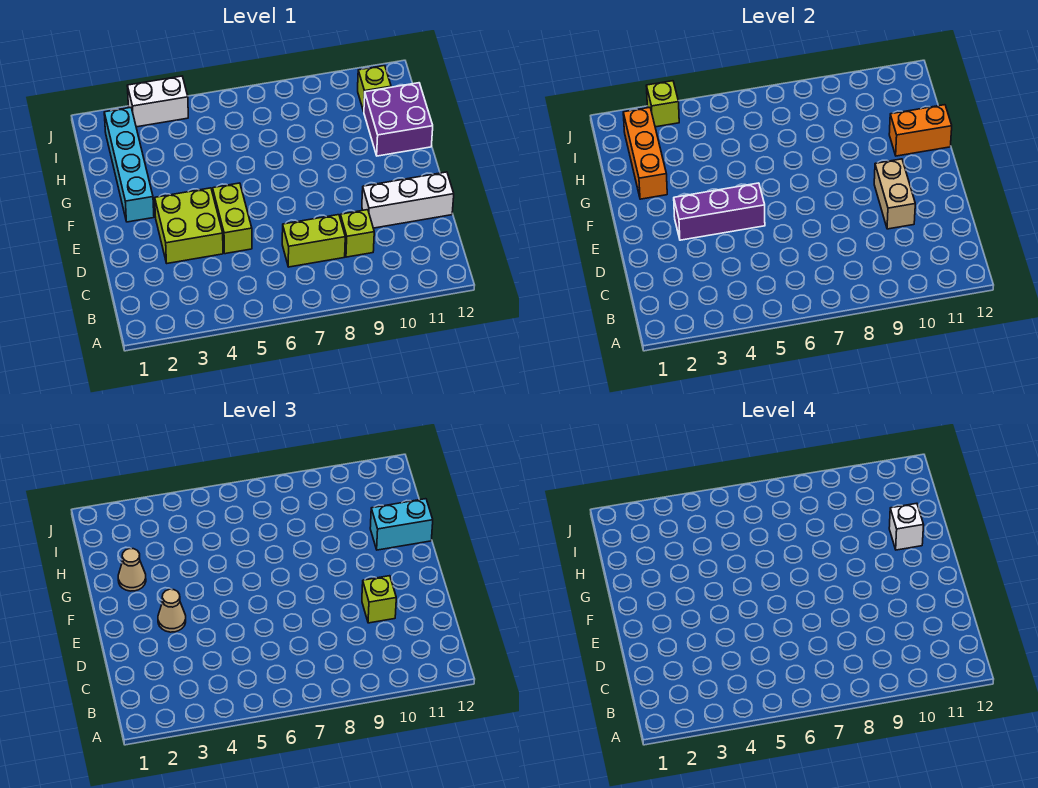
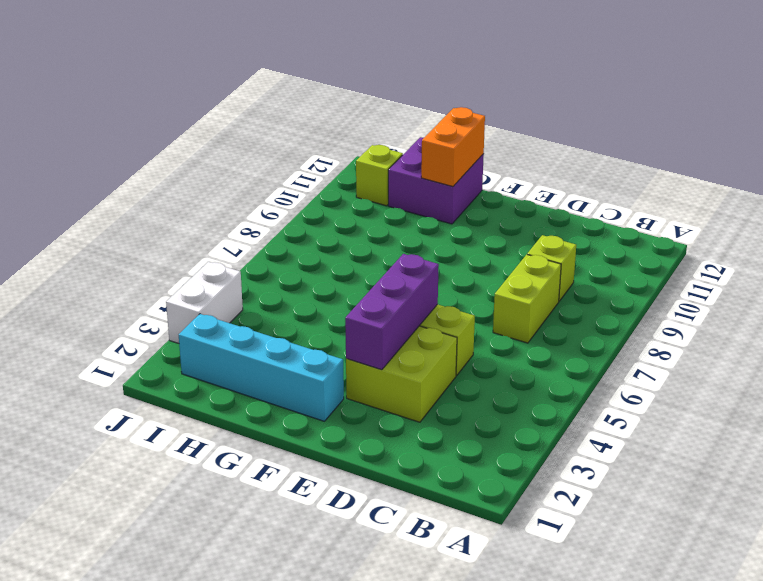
none -> white 1x3 brick [362,172,454,228]
none -> tan 1x2 brick [874,159,915,229]
none -> orange 1x3 brick [623,108,667,199]

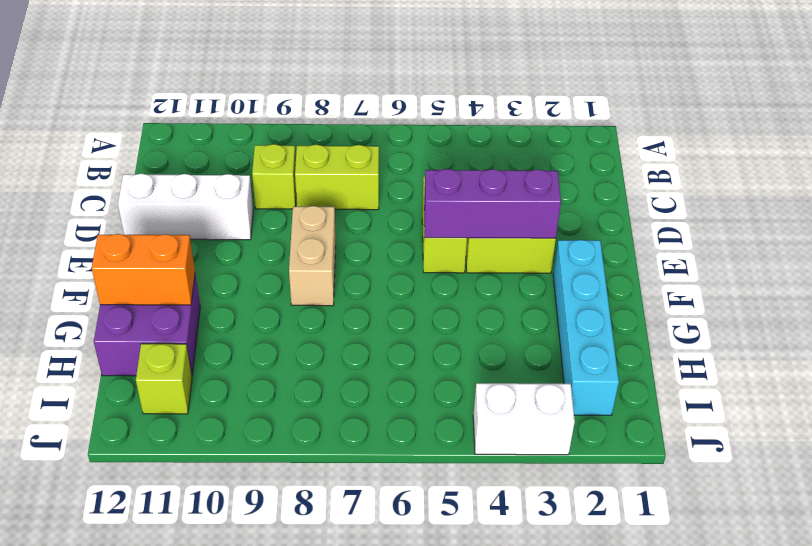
tan 1x2 brick [289,206,336,306] -> tan 1x2 brick moved to [874,159,915,229]
none -> orange 1x3 brick [623,108,667,199]
none -> lime 1x1 brick [646,81,679,127]
none -> lime 1x1 brick [362,576,396,623]

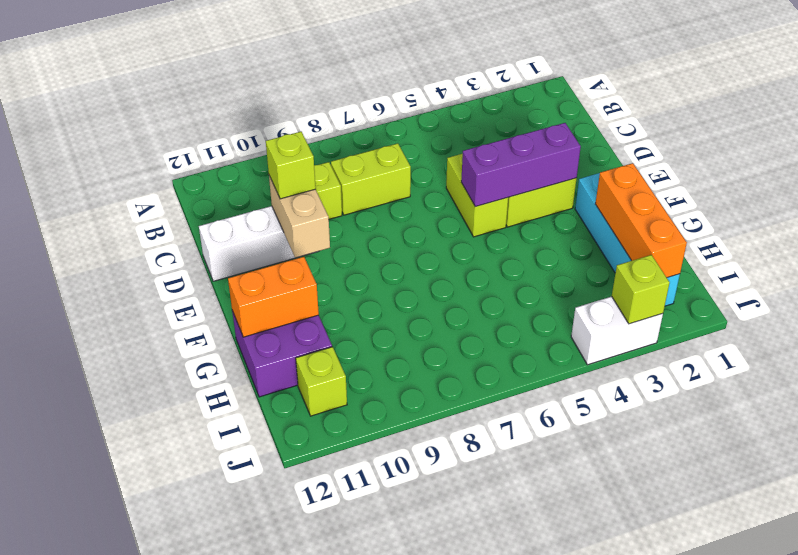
none -> tan 1x1 cone [158,589,186,632]
none -> tan 1x1 cone [118,549,146,591]
none -> cyan 1x2 brick [370,499,433,550]

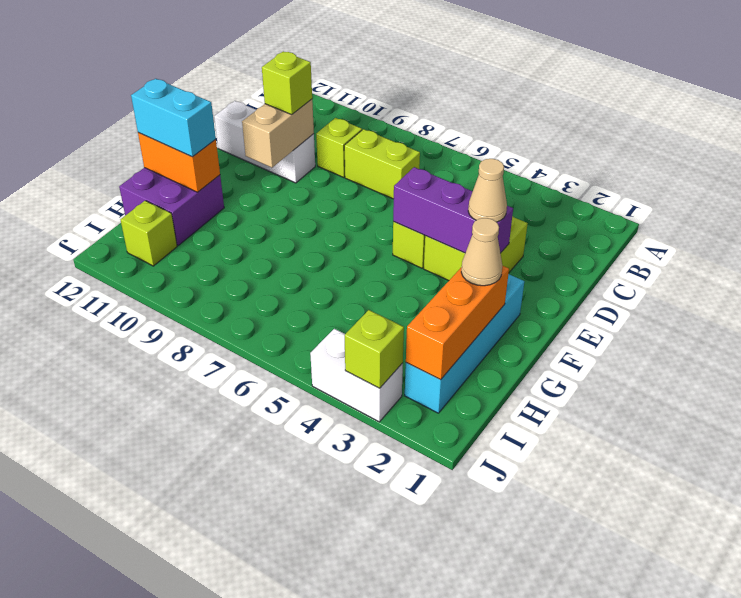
none -> white 1x1 brick [889,503,924,550]

